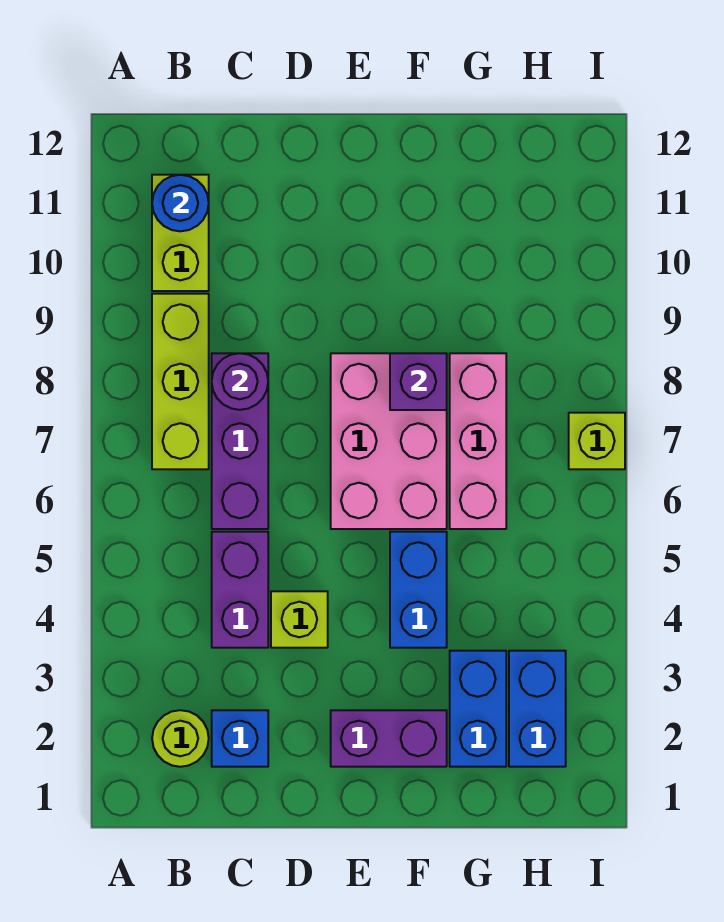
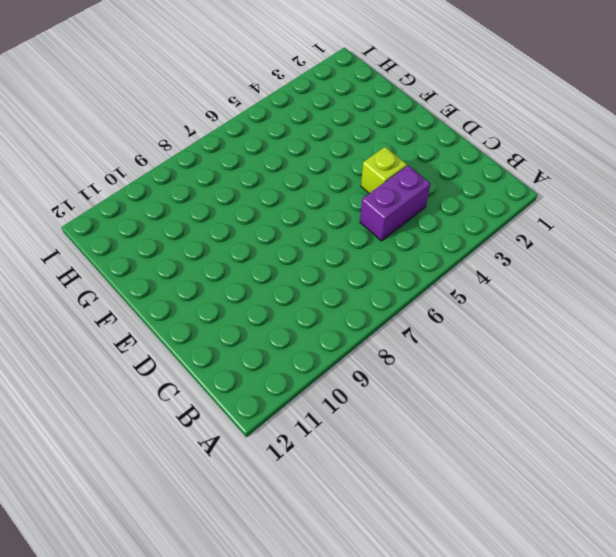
none -> lime 1x1 round brick [152,710,209,767]
none -> lime 1x3 brick [152,294,209,469]
none -> lime 1x2 brick [152,175,209,291]

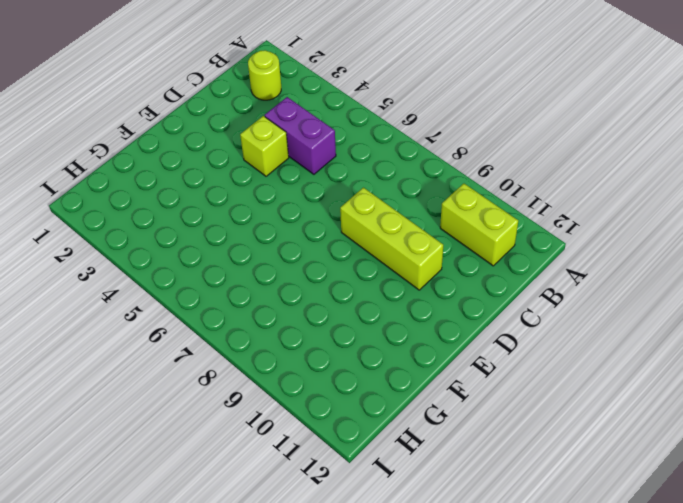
lime 1x3 brick [340,188,443,290] -> lime 1x3 brick moved to [152,294,209,469]
none -> blue 1x1 brick [212,710,268,767]
none -> purple 1x3 brick [212,353,268,529]
none -> purple 1x2 brick [331,710,447,767]

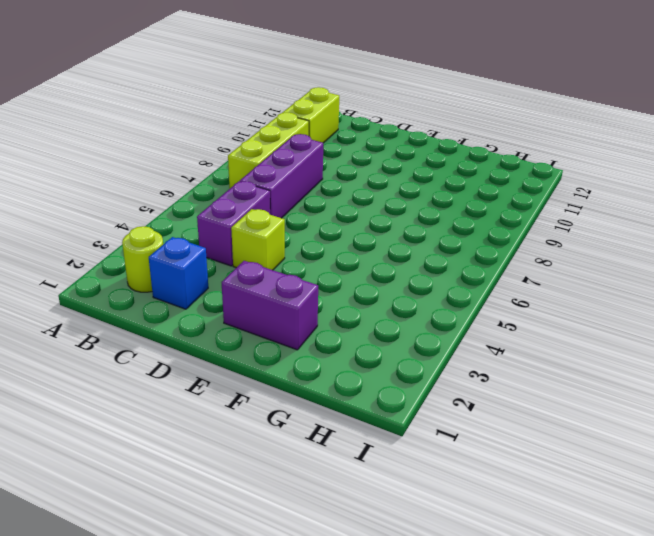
none -> pink 2x3 brick [331,353,447,529]
none -> blue 1x2 brick [390,532,447,648]
none -> blue 1x2 brick [450,651,506,767]

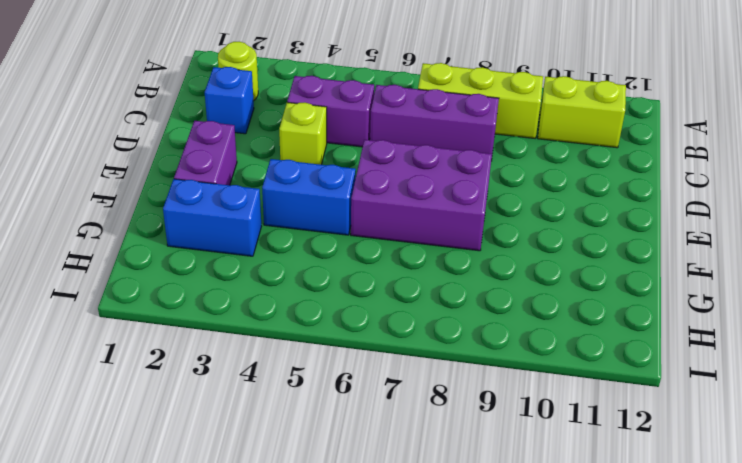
purple 2x3 brick [351,140,492,251] -> pink 2x3 brick [331,353,447,529]
none -> pink 1x3 brick [450,353,506,529]
none -> blue 1x2 brick [509,651,566,767]
none -> lime 1x1 brick [569,413,625,469]

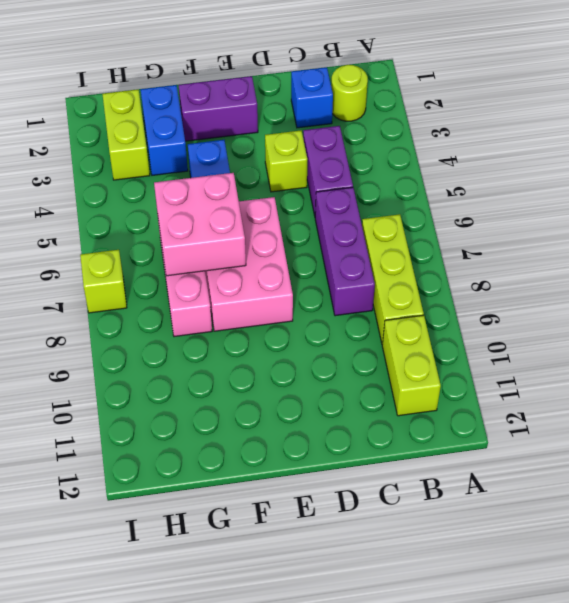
pink 2x2 brick [154,173,246,276] -> none
lime 1x2 brick [102,89,150,180] -> blue 1x2 brick [509,651,566,767]
none -> blue 1x1 round brick [152,175,209,231]
none -> purple 1x1 round brick [212,353,268,410]
none -> purple 1x1 brick [390,353,447,410]

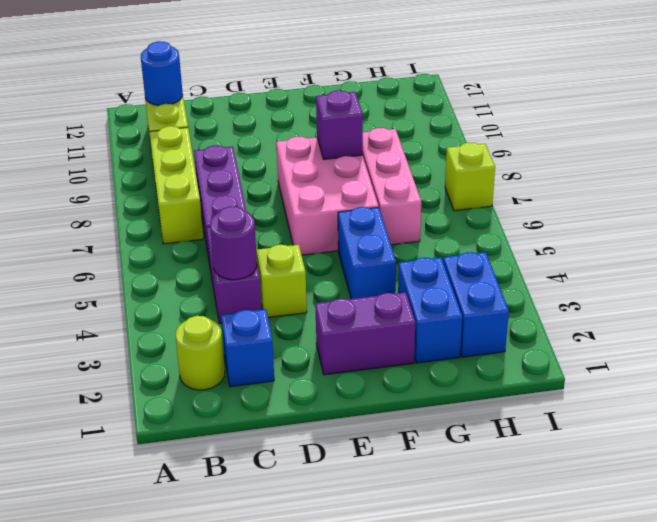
purple 1x1 round brick [210,206,257,280] -> purple 1x1 round brick moved to [212,353,268,410]

